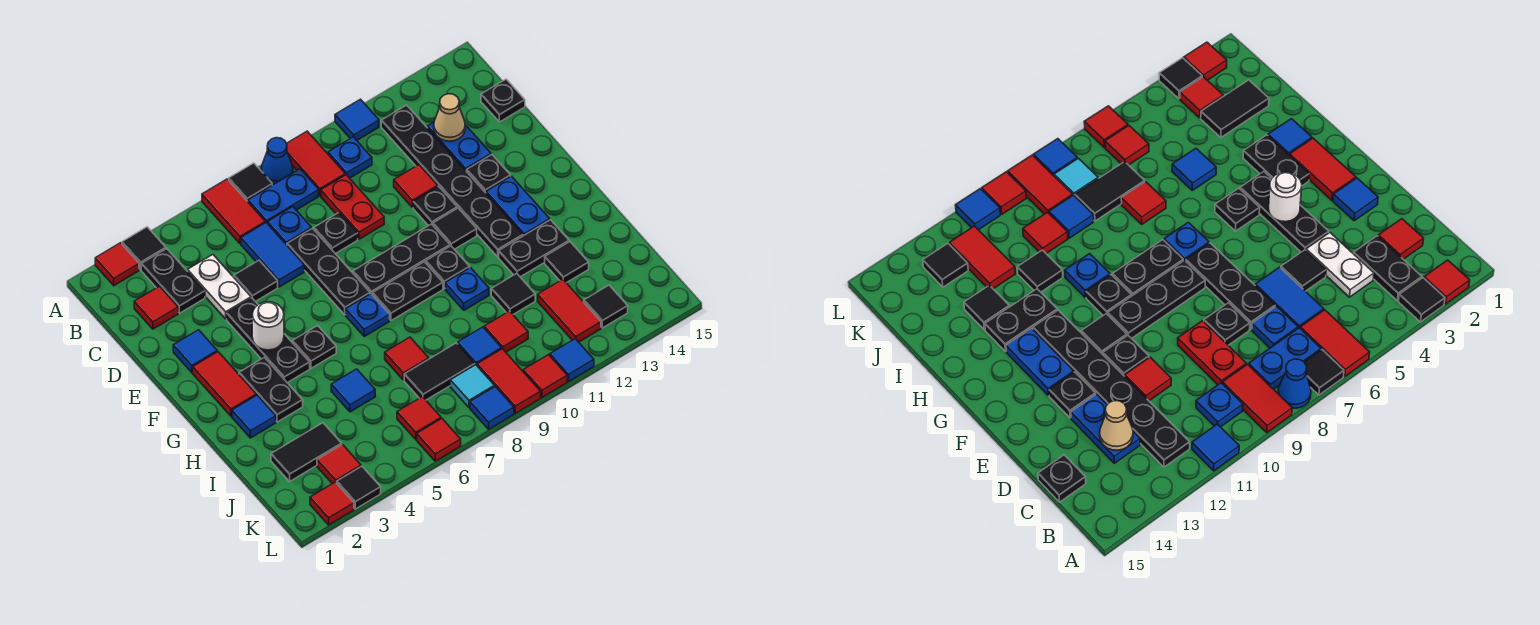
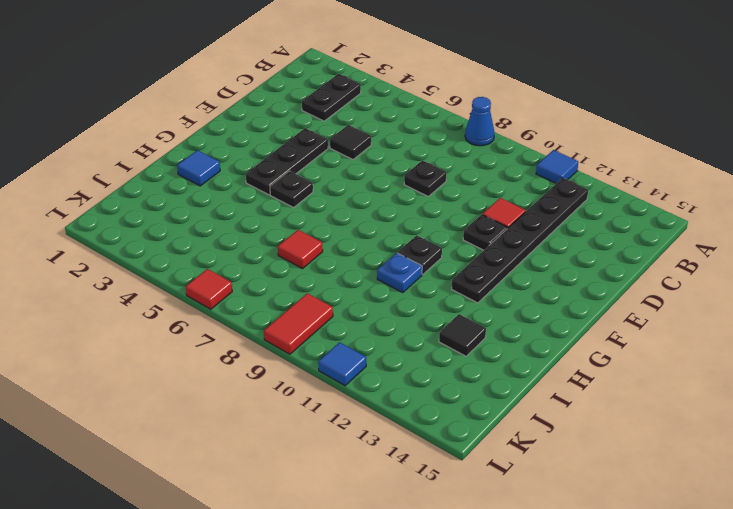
none -> red 1x1 tile [95,243,139,286]
none -> black 1x1 tile [122,227,166,270]
none -> red 1x2 tile [202,179,265,244]
none -> black 1x1 tile [229,163,272,201]

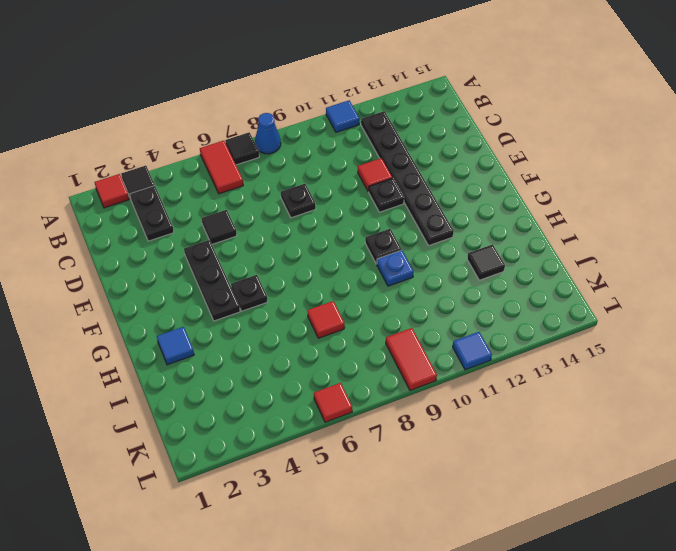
none -> red 1x2 tile [287,131,345,196]
none -> blue 1x2 plate [248,169,319,224]
none -> blue 1x1 plate [328,137,372,178]
none -> red 1x1 tile [134,286,178,329]

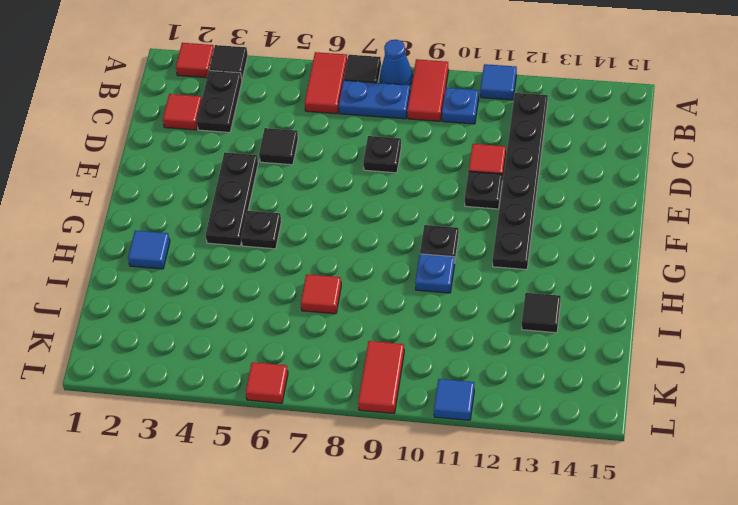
none -> white 1x2 plate [188,255,251,319]
none -> blue 1x2 tile [241,223,304,287]
none -> blue 1x1 plate [268,207,312,245]
none -> red 1x2 plate [321,175,384,239]

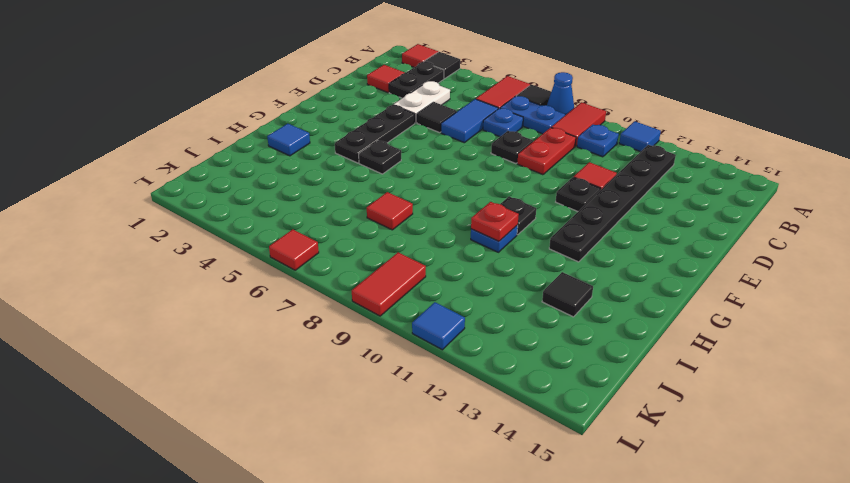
red 1x1 plate [471,202,519,241] -> none
none -> blue 1x2 plate [428,122,491,172]
none -> black 1x1 plate [481,79,525,122]
none -> black 1x3 plate [287,228,370,315]
none -> blue 1x1 tile [173,330,217,373]

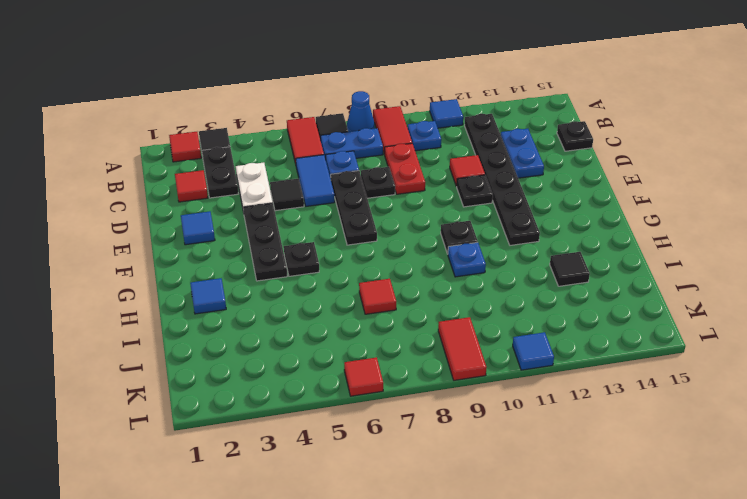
none -> black 1x1 plate [467,155,511,193]
none -> red 1x2 tile [193,352,256,416]
none -> black 1x3 plate [353,224,450,294]
none -> black 1x1 tile [433,208,477,249]

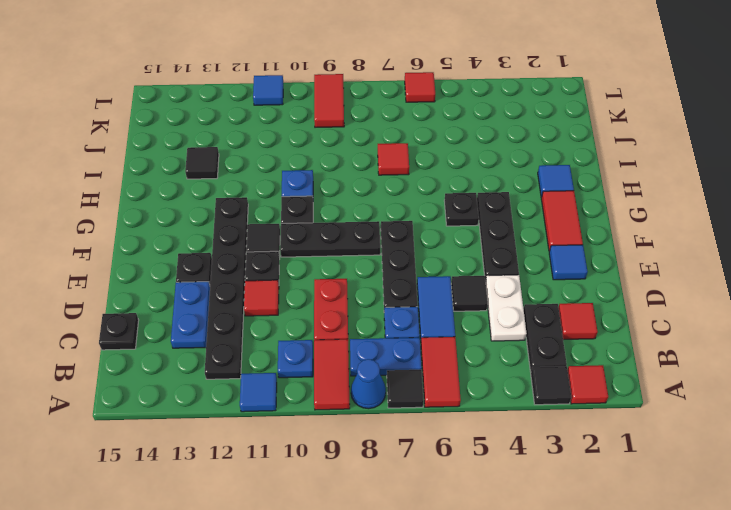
none -> black 1x1 plate [314,213,358,254]
none -> blue 1x2 plate [486,176,550,236]
none -> black 1x2 plate [239,357,303,422]
none -> blue 1x1 plate [346,294,390,336]

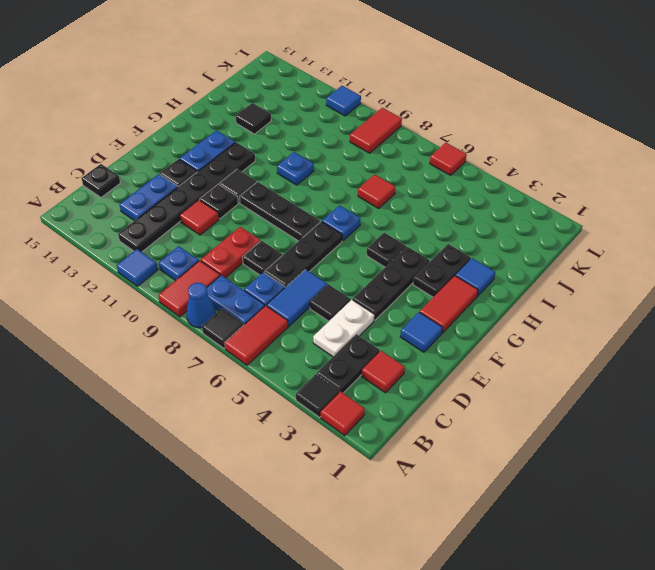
none -> black 1x2 plate [372,262,443,320]
none -> black 1x1 plate [426,246,470,289]
none -> black 1x2 plate [499,220,569,277]
none -> blue 1x1 tile [331,369,375,412]

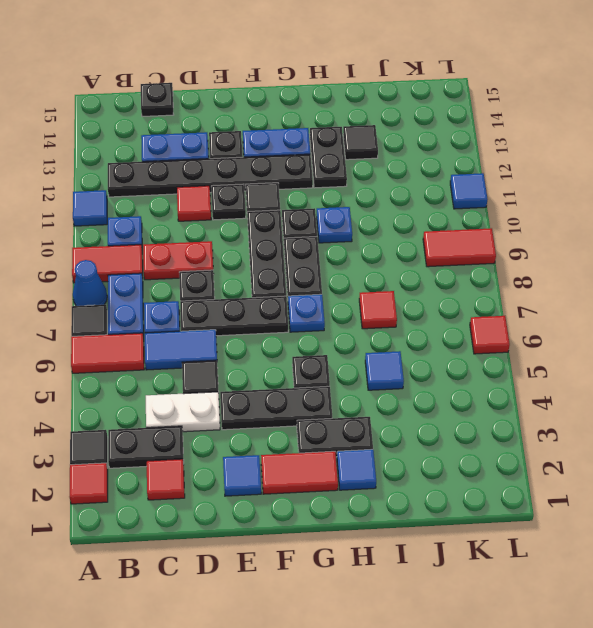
none -> black 1x1 tile [491,273,535,314]
none -> black 1x2 tile [271,423,342,481]
none -> black 1x2 tile [404,343,475,400]
none -> blue 1x1 tile [458,327,502,365]

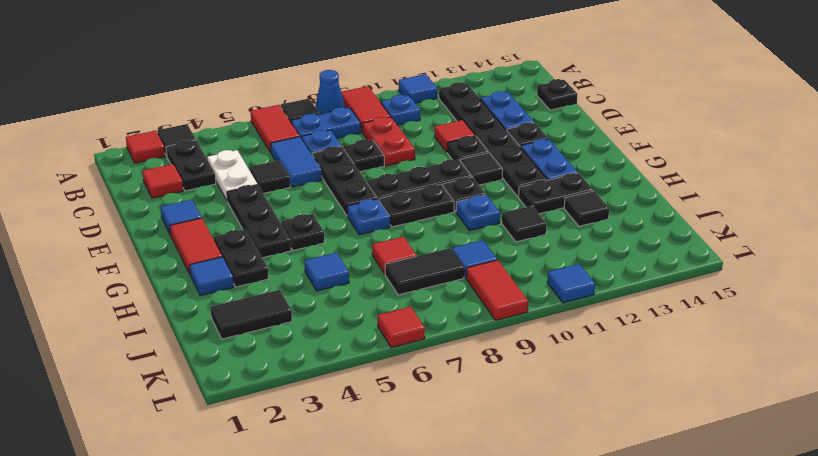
none -> red 1x1 tile [484,311,528,352]
none -> red 1x2 tile [538,279,601,342]
none -> red 1x1 tile [317,444,361,484]
none -> red 1x1 tile [397,397,441,439]

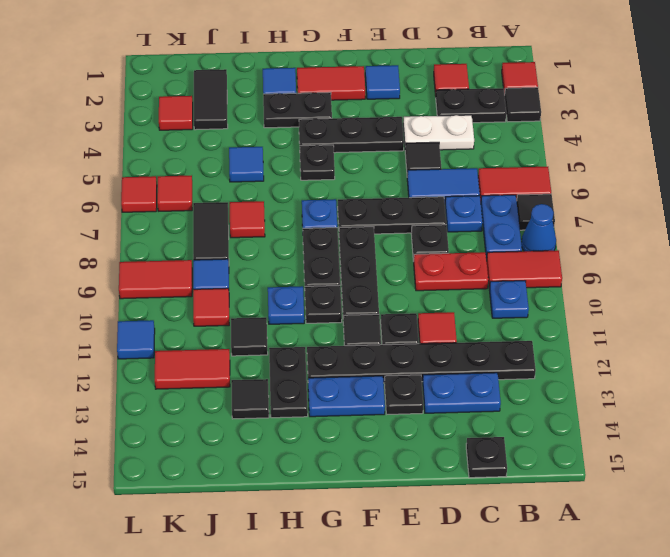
none -> blue 1x1 tile [335,99,379,140]
none -> cyan 1x1 tile [450,365,494,408]
none -> black 1x1 tile [584,285,628,328]
none -> red 1x1 tile [310,482,354,525]

